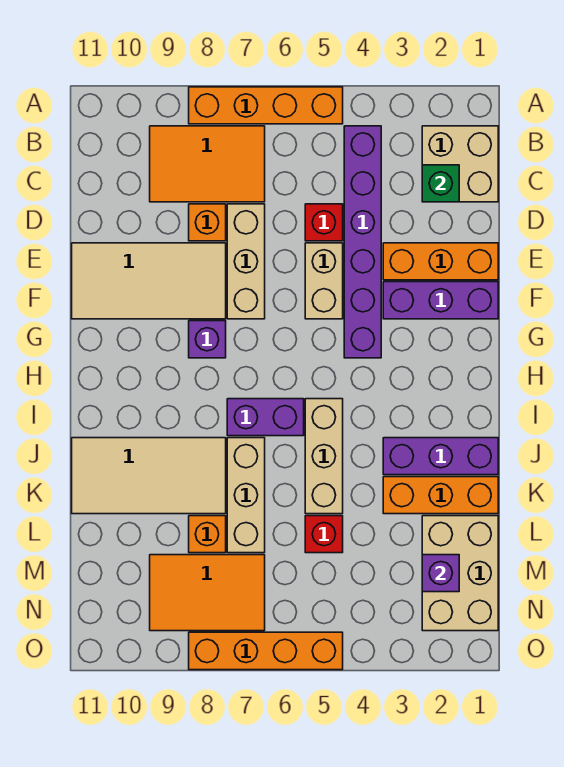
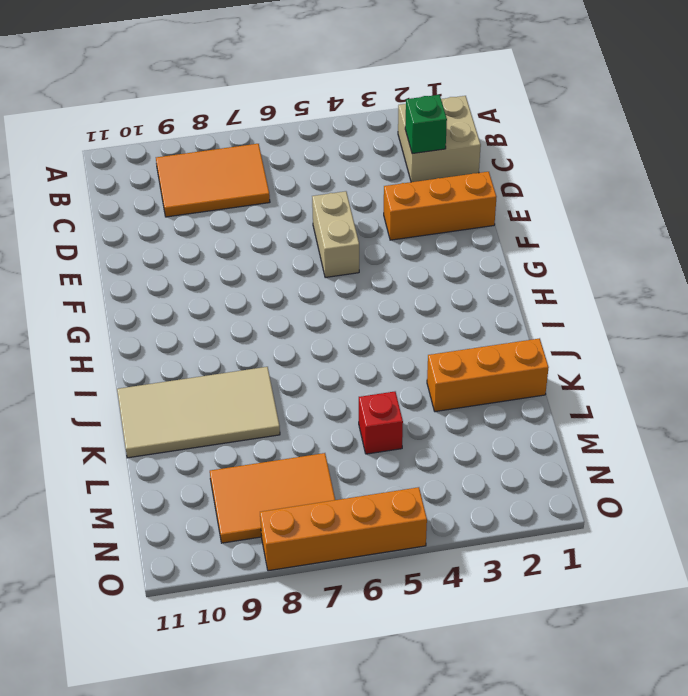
none -> orange 1x4 brick [189,87,343,124]
none -> purple 1x6 brick [344,126,381,358]
none -> red 1x1 brick [305,204,343,241]

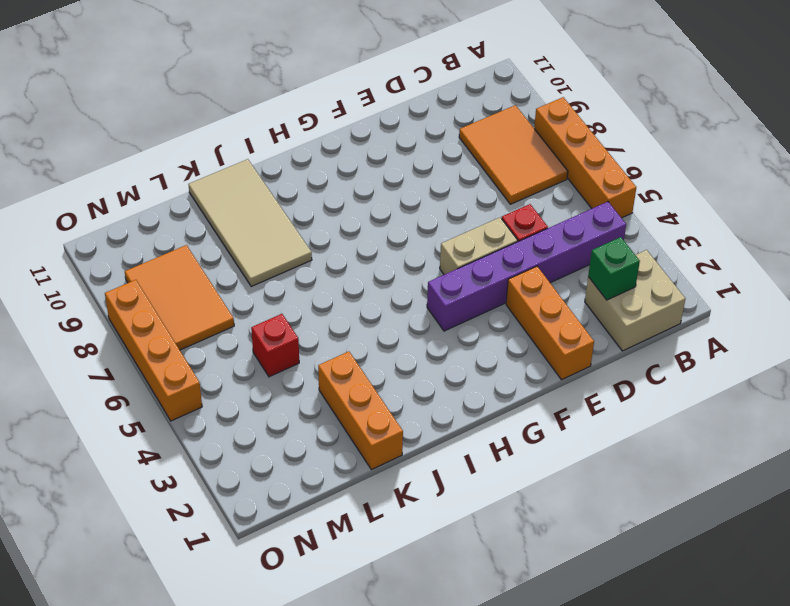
none -> tan 1x3 brick [227,204,265,319]
none -> orange 1x1 brick [189,204,226,241]
none -> tan 2x4 tile [72,243,226,319]

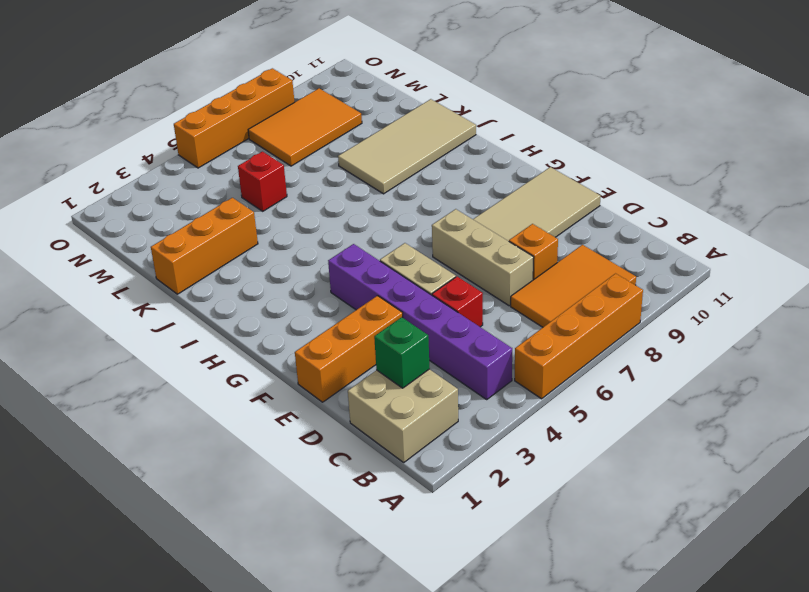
none -> purple 1x3 brick [383,282,498,319]
none -> purple 1x1 brick [189,321,226,358]
none -> tan 1x3 brick [305,399,343,514]

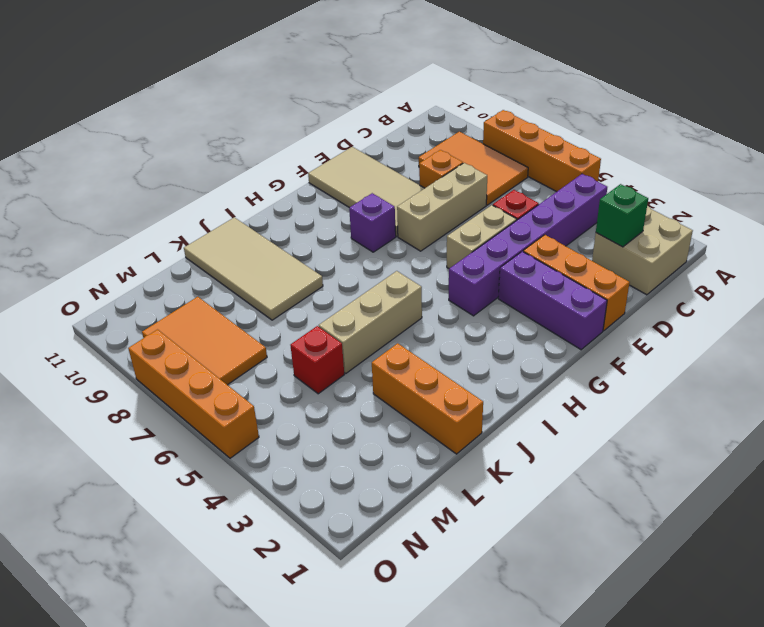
none -> purple 1x2 brick [227,399,304,436]
none -> purple 1x3 brick [383,438,498,475]
none -> tan 1x3 brick [227,438,265,553]

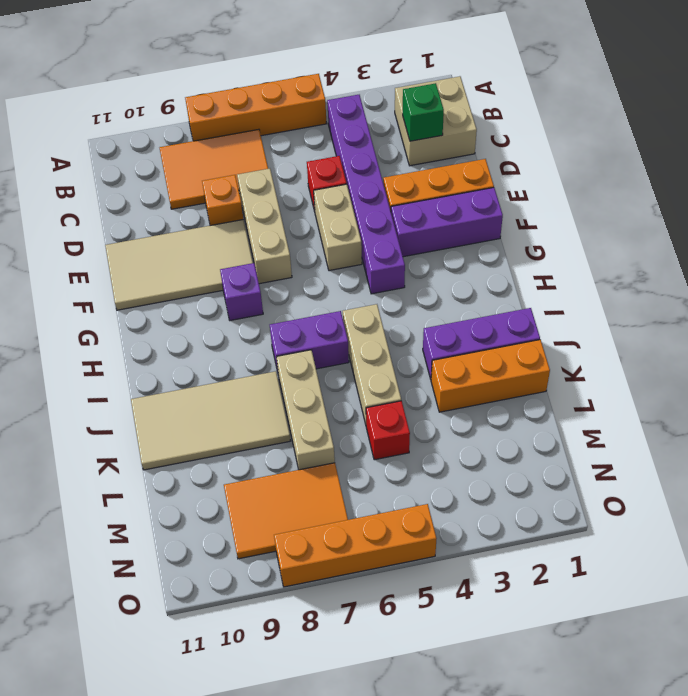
none -> tan 2x3 brick [422,516,498,631]
none -> orange 1x1 brick [189,516,226,553]
none -> purple 1x1 brick [422,555,459,592]

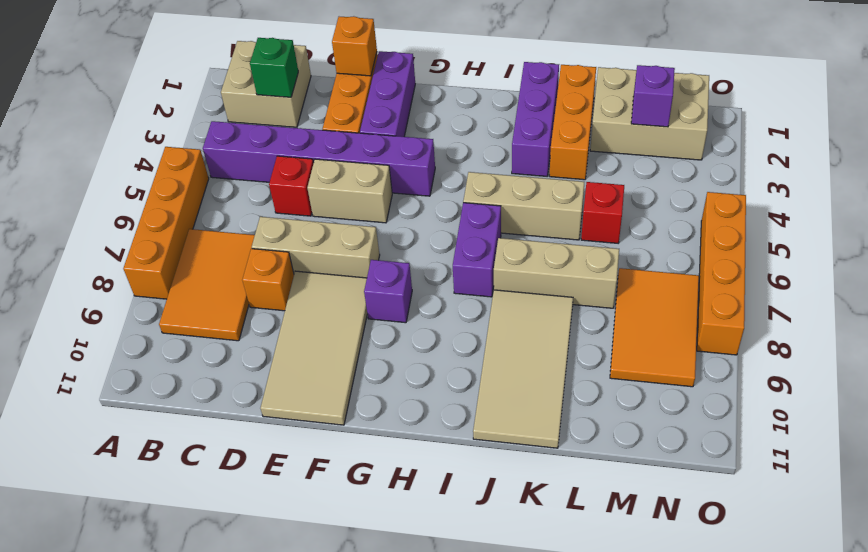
orange 1x1 brick [332,16,377,76] -> orange 1x1 brick moved to [189,516,226,553]

